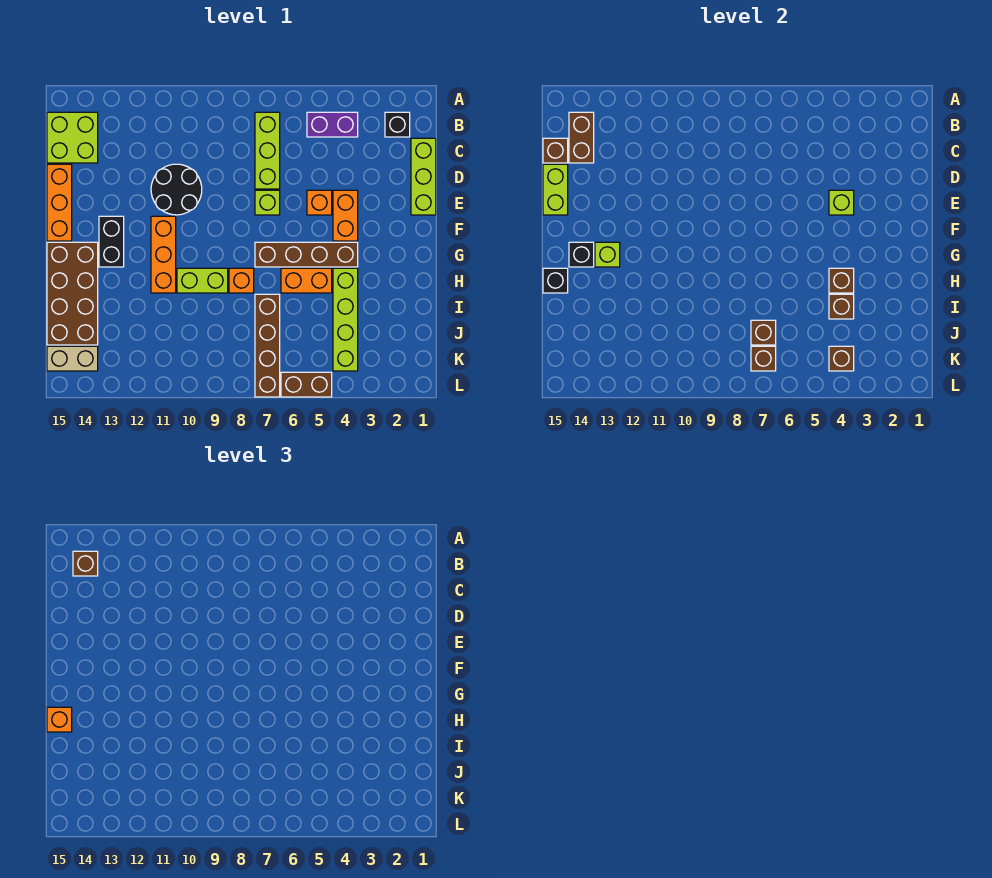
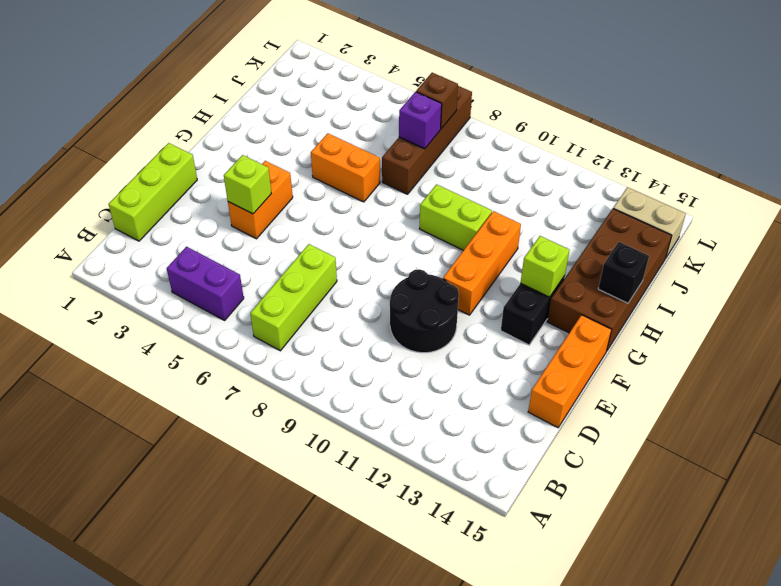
purple 1x1 brick [399,92,442,149] -> brown 1x1 brick [751,320,776,345]
none -> black 1x1 brick [385,112,410,137]
none -> lime 2x2 brick [47,112,98,163]
none -> orange 1x1 brick [307,190,332,215]
none -> lime 1x1 brick [255,190,280,215]

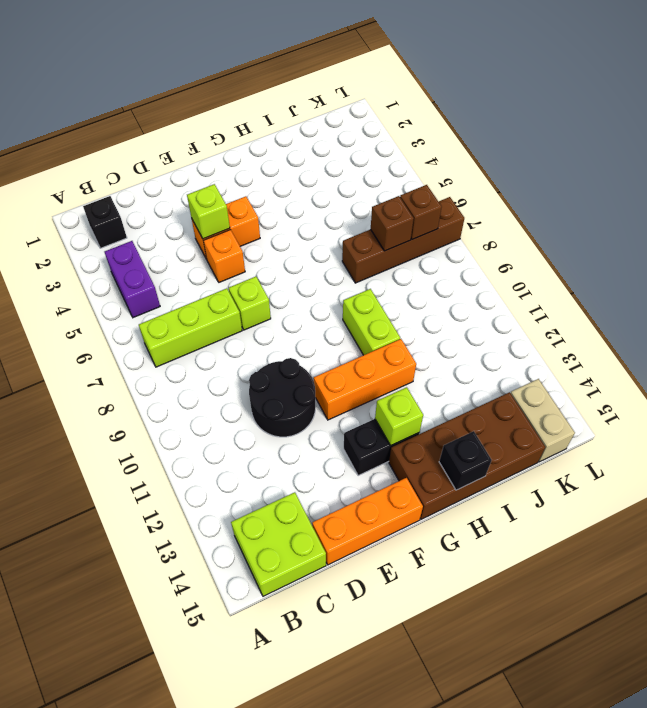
none -> lime 1x3 brick [411,138,436,215]
none -> brown 1x4 brick [255,242,358,267]
none -> lime 1x4 brick [333,268,358,371]
none -> orange 1x2 brick [281,268,332,293]

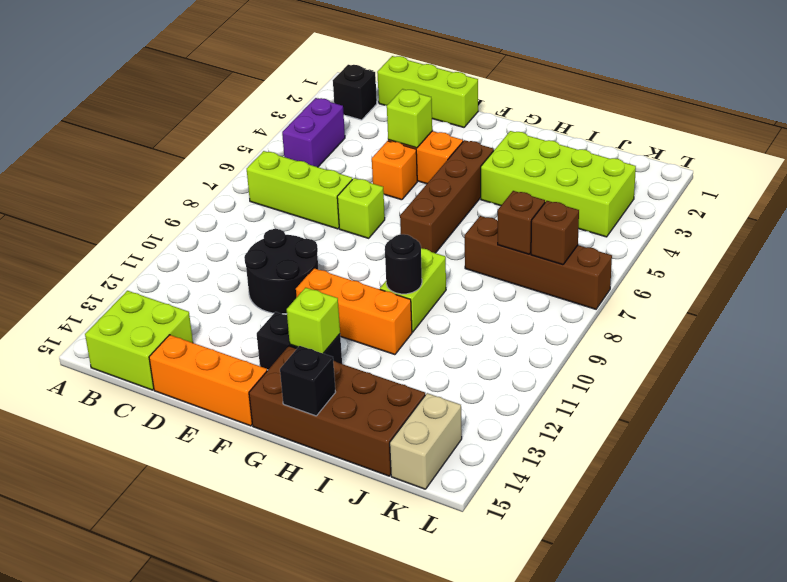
lime 2x4 brick [481,131,636,237] -> lime 1x4 brick [333,268,358,371]
black 1x1 round brick [385,234,422,294] -> none
none -> orange 1x2 brick [281,268,332,293]
none -> orange 1x1 brick [229,268,254,293]
none -> brown 1x2 brick [281,372,332,397]
none -> brown 1x2 brick [569,112,594,163]

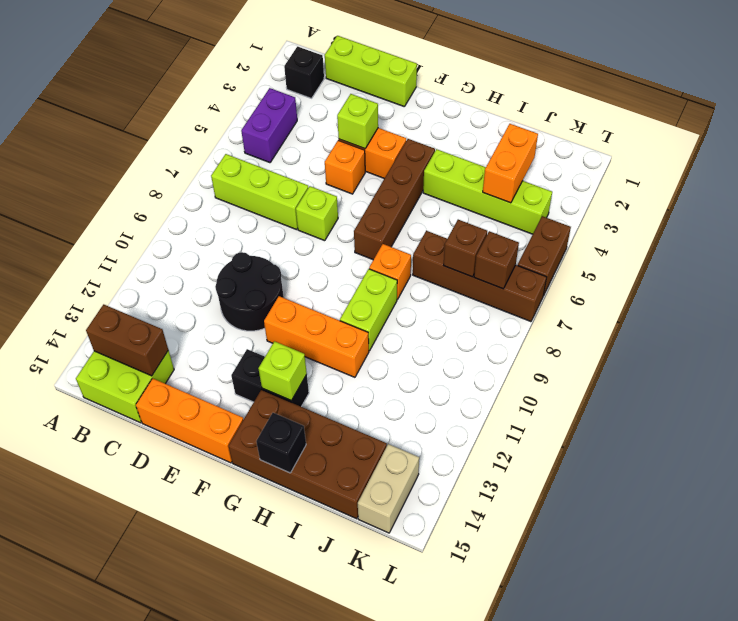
orange 1x2 brick [483,124,538,203] -> orange 1x2 brick moved to [281,268,332,293]
none -> brown 1x1 brick [543,138,568,163]
none -> lime 1x2 brick [543,164,568,215]
none -> black 1x1 brick [569,242,594,267]
none -> brown 1x1 brick [829,268,854,293]

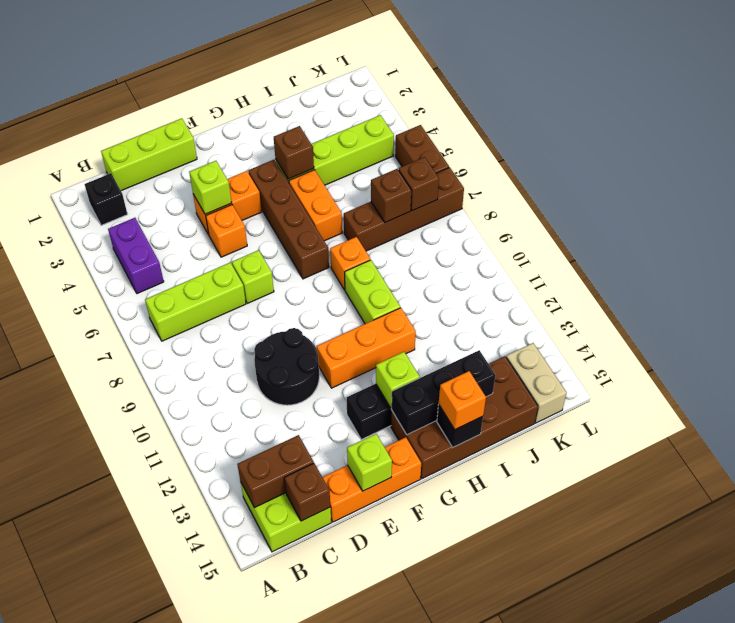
lime 1x1 brick [347,434,392,491] -> lime 1x2 brick [543,164,568,215]
black 1x3 brick [391,350,496,435] -> black 1x1 brick [569,242,594,267]
none -> brown 1x1 brick [829,294,854,319]
none -> brown 1x1 brick [829,346,854,371]
none -> brown 1x1 brick [73,551,98,576]

